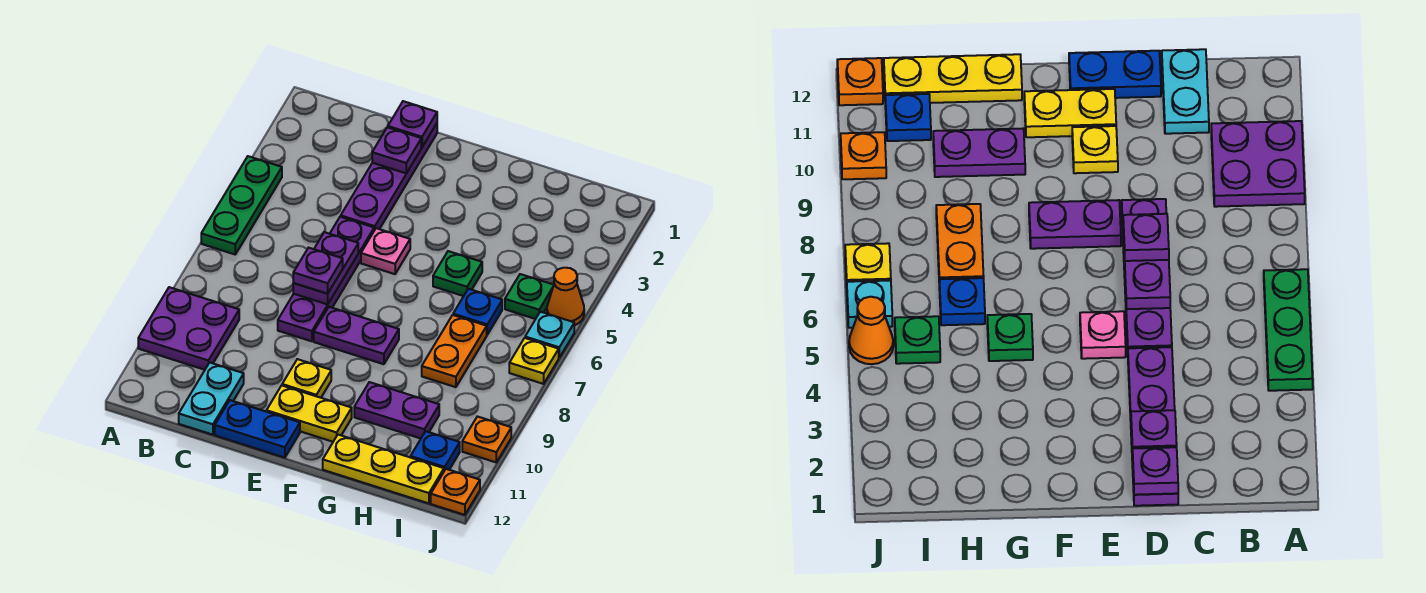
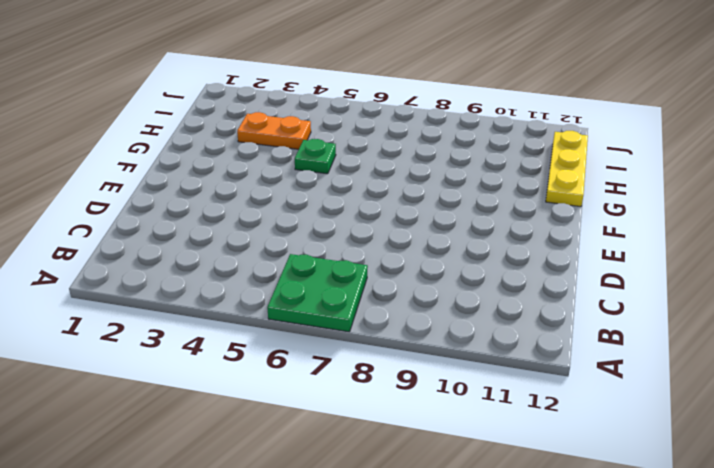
green 2x2 plate [267,254,368,332] -> green 1x3 plate [201,156,282,254]
orange 1x2 plate [237,112,311,149] -> orange 1x2 plate moved to [422,315,487,387]
none -> purple 2x2 plate [138,287,239,370]
none -> cyan 1x2 plate [179,363,244,435]
none -> purple 1x4 plate [341,124,437,230]

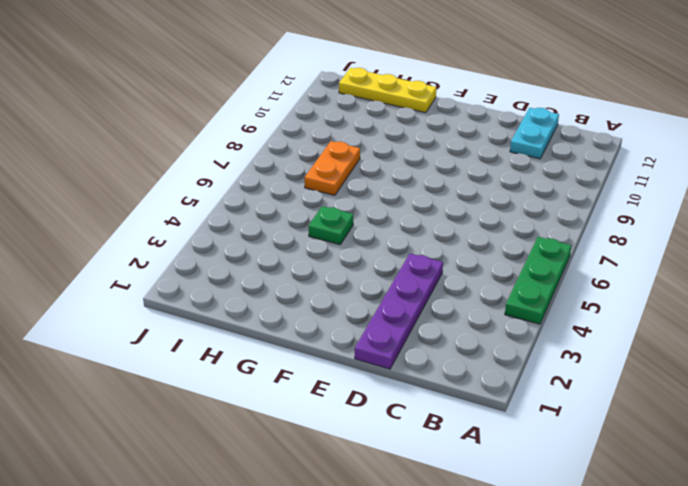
none -> purple 2x2 plate [138,287,239,370]
none -> purple 1x4 plate [278,217,374,341]
none -> blue 1x2 plate [215,400,300,458]

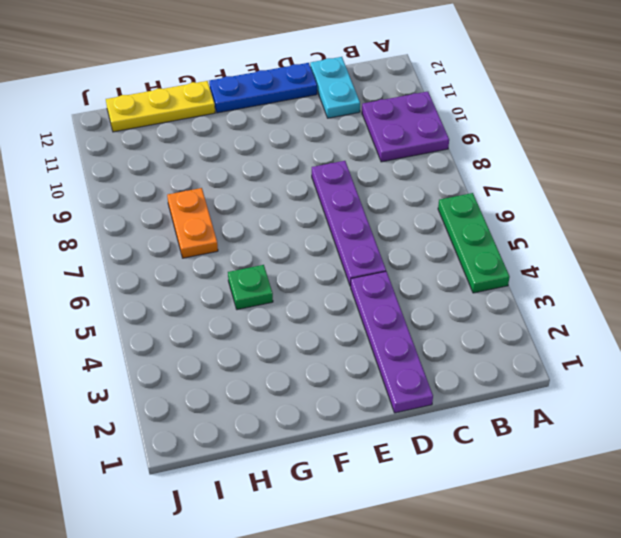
blue 1x3 plate [209,63,317,113] -> blue 1x2 plate [215,400,300,458]
none -> pink 1x1 plate [361,228,410,274]
none -> purple 1x2 plate [314,307,399,364]
none -> yellow 1x1 plate [282,359,331,398]

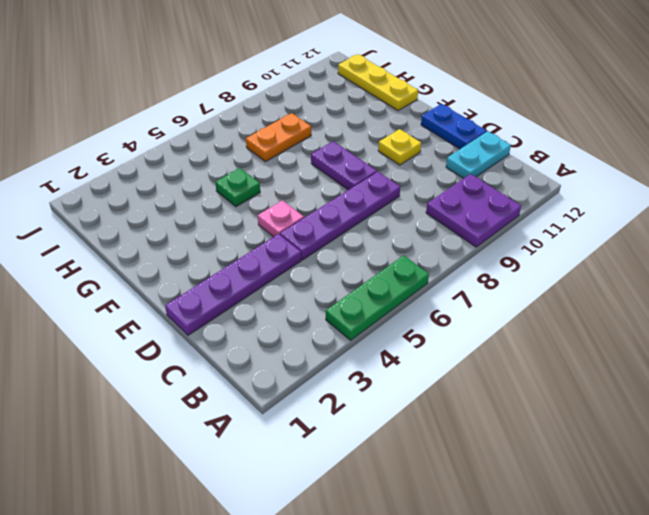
none -> yellow 1x2 plate [266,385,352,442]
none -> purple 1x2 plate [354,382,439,438]
none -> blue 1x1 plate [453,289,502,335]

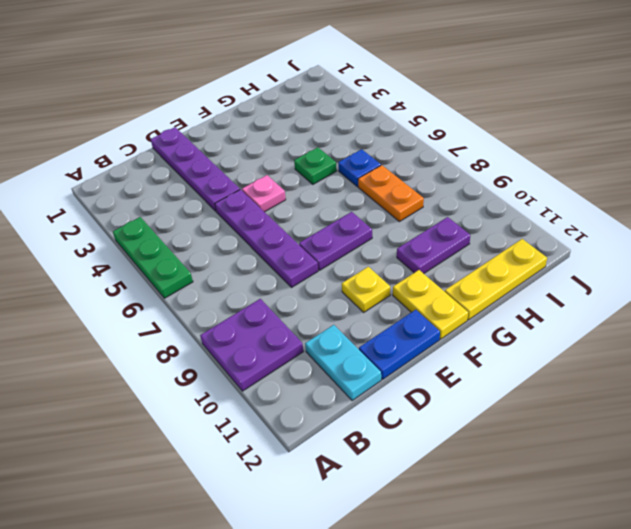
yellow 1x2 plate [393,270,468,339] -> yellow 1x2 plate turned to [266,385,352,442]
none -> green 1x1 plate [505,274,554,319]
none -> blue 1x1 plate [410,431,460,471]
none -> orange 1x1 cone [547,268,584,326]

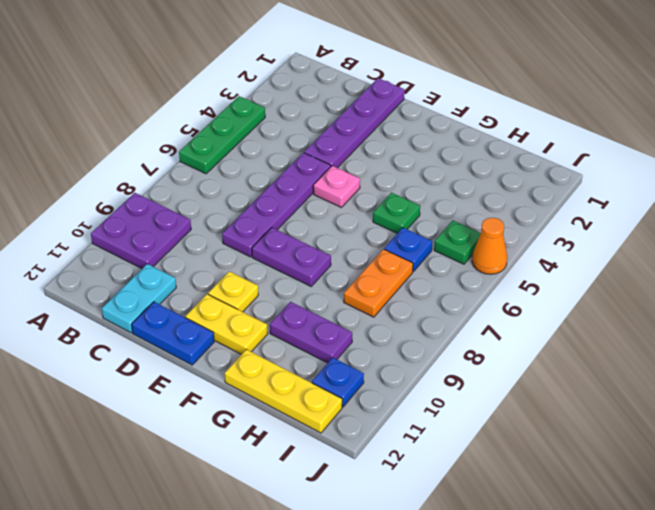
none -> cyan 1x1 plate [525,312,574,357]
none -> yellow 1x1 plate [509,338,559,384]
none -> orange 1x1 plate [462,416,511,462]

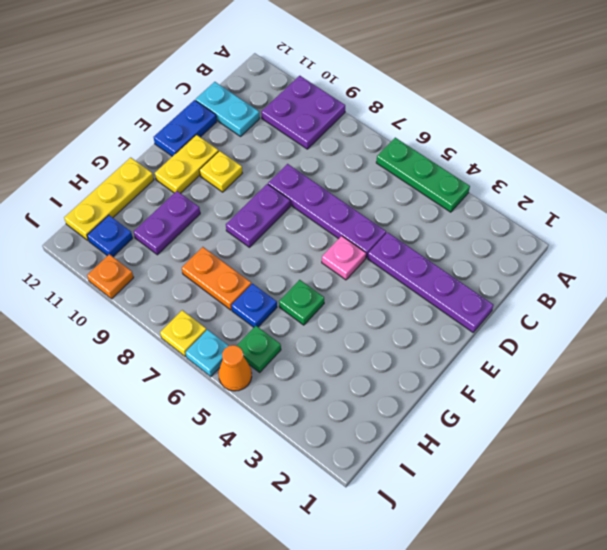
none -> orange 1x1 plate [431,469,480,515]
none -> purple 1x1 plate [388,101,437,147]
none -> purple 1x1 plate [372,127,421,173]

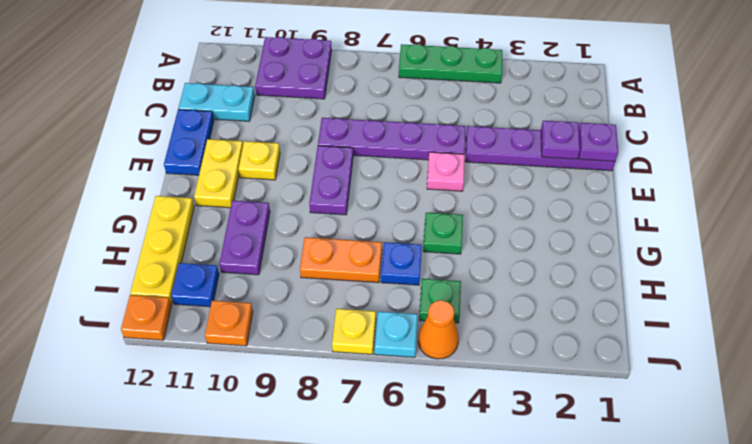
none -> purple 1x2 plate [293,232,358,304]
none -> purple 1x1 plate [293,248,343,294]

